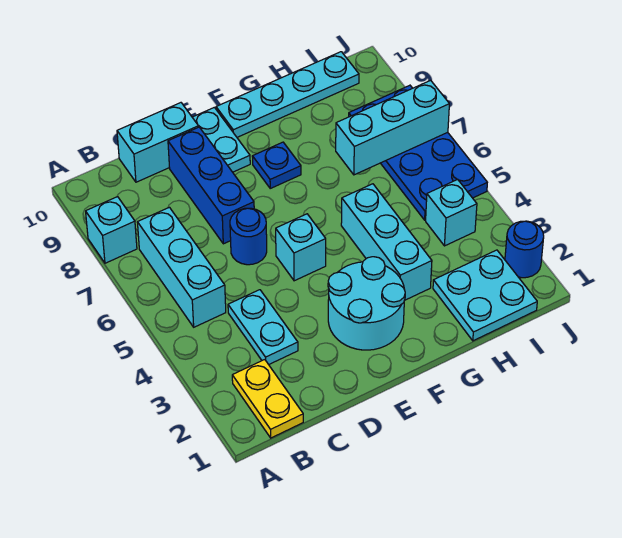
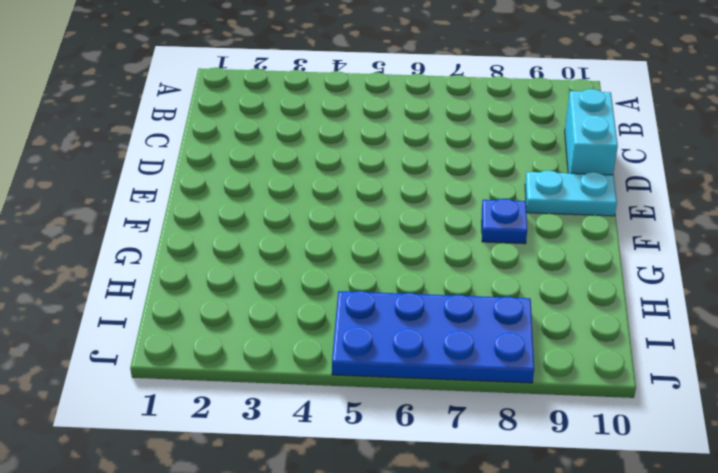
none -> cyan 1x1 brick [86,197,137,263]
none -> yellow 1x2 plate [232,360,303,438]
none -> cyan 1x3 brick [137,207,226,327]

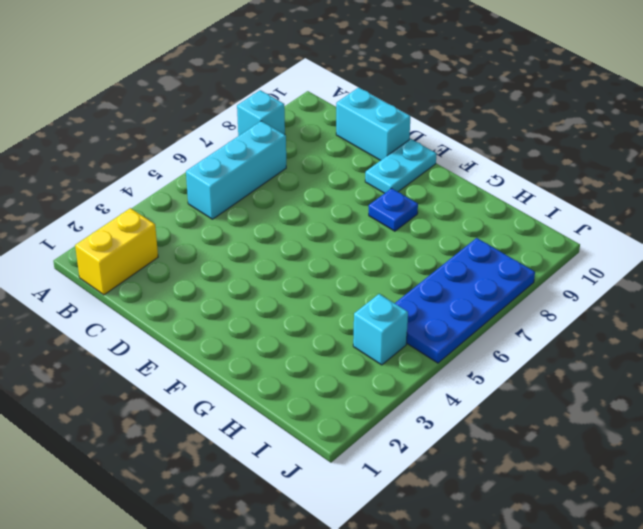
yellow 1x2 brick [75,208,158,295] -> yellow 1x2 plate [232,360,303,438]
none -> cyan 1x2 plate [228,290,298,365]
none -> blue 1x1 round brick [230,208,267,265]
none -> blue 1x3 brick [168,127,254,244]

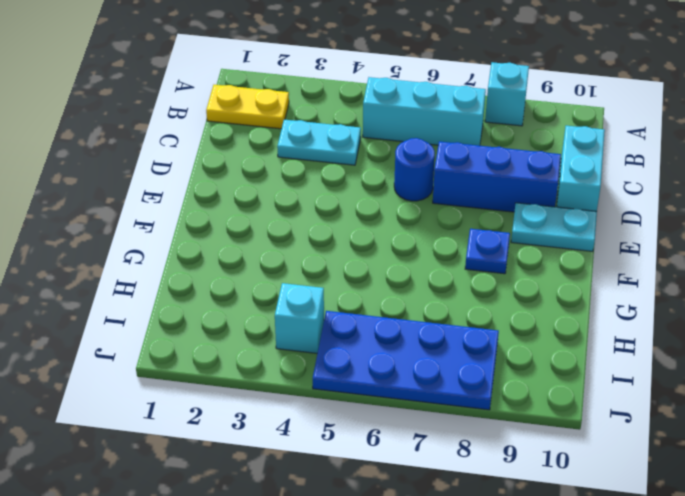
none -> cyan 2x2 round brick [328,257,405,350]
none -> cyan 1x1 brick [276,214,326,281]
none -> cyan 1x4 plate [216,52,359,137]

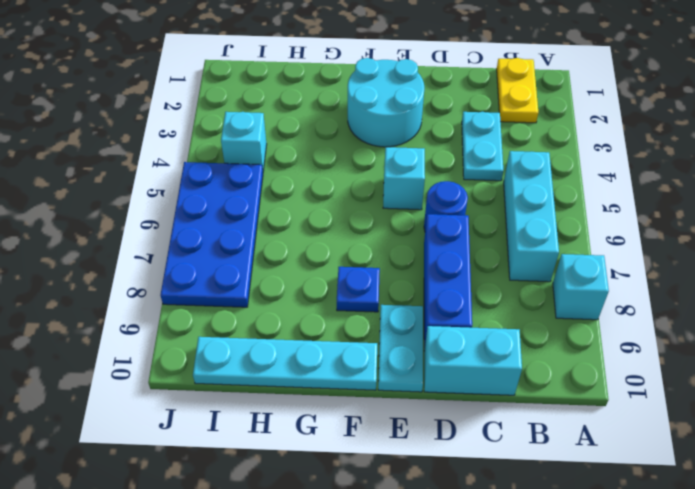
none -> cyan 1x3 brick [341,184,432,301]
none -> cyan 2x2 plate [433,250,537,341]
none -> blue 1x1 round brick [505,221,544,278]

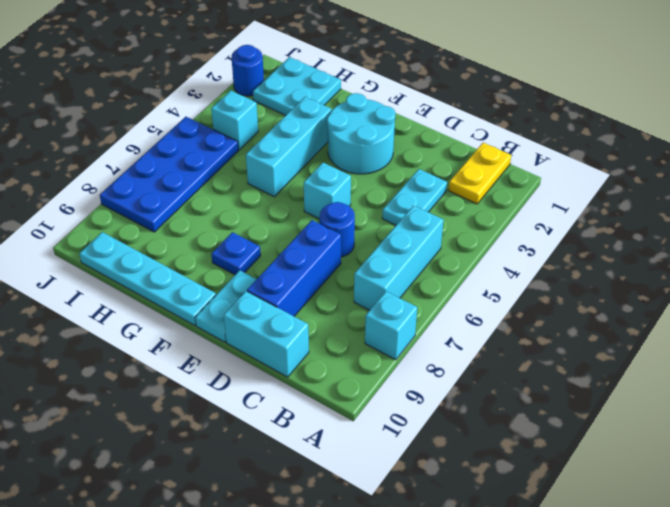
none -> cyan 1x3 brick [336,80,449,175]

